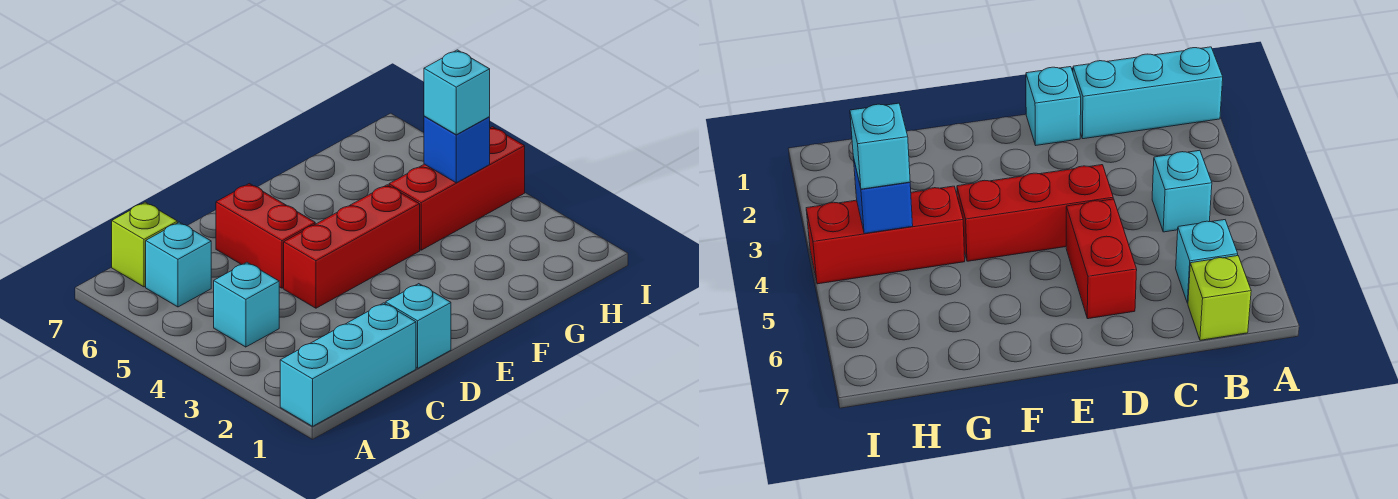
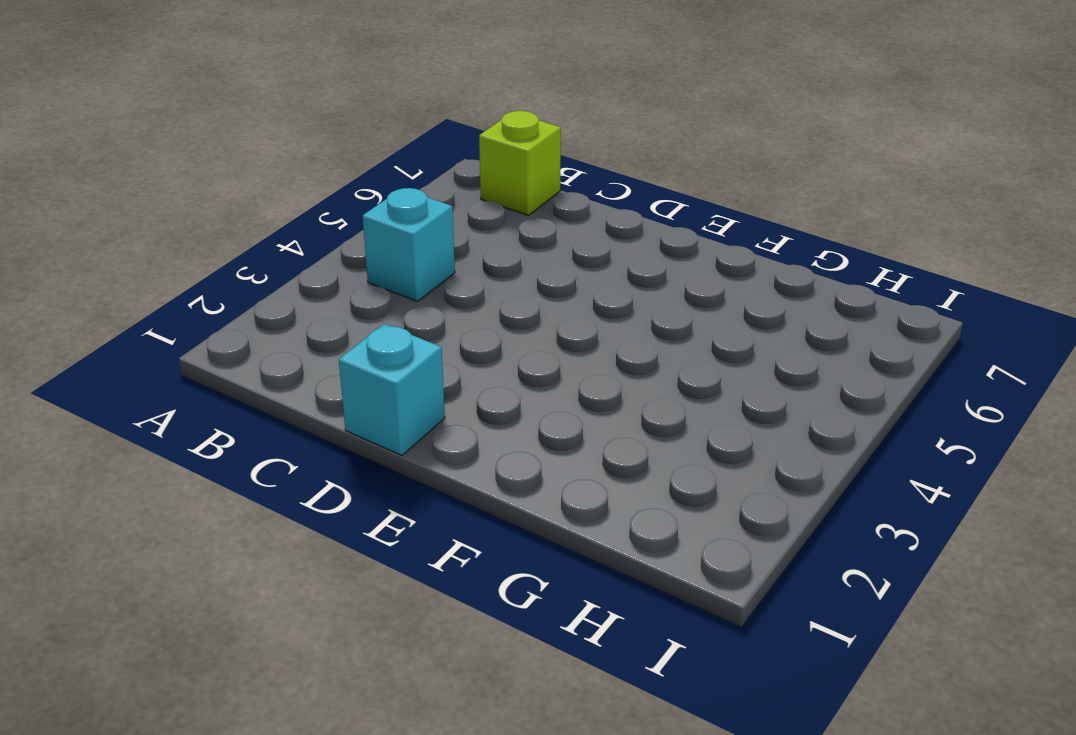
none -> cyan 1x3 brick [280,303,416,426]
none -> cyan 1x1 brick [146,222,211,307]

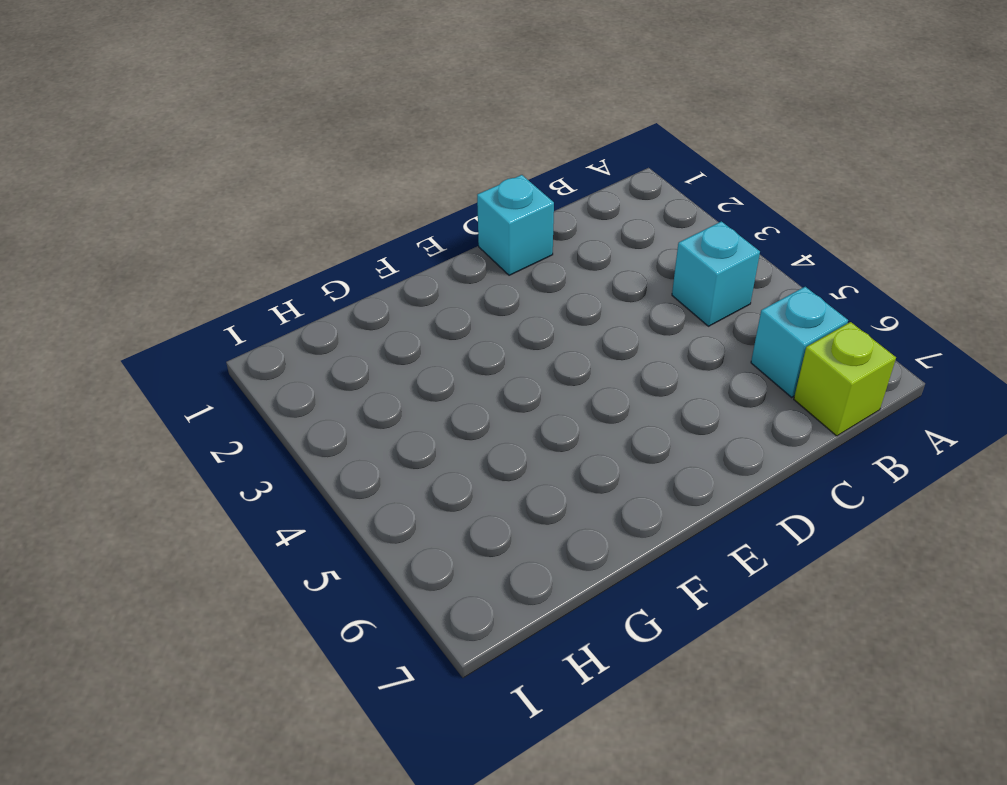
none -> cyan 1x3 brick [280,303,416,426]
none -> red 1x3 brick [284,185,420,308]

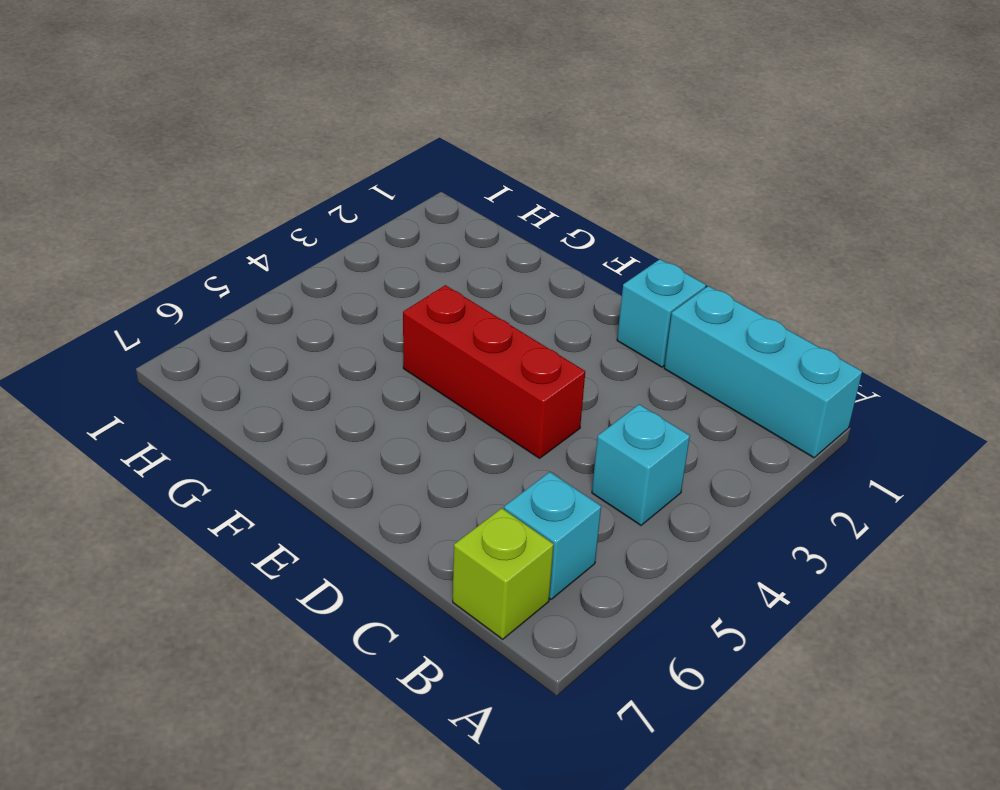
none -> red 1x2 brick [216,184,315,288]
none -> red 1x3 brick [389,127,525,250]

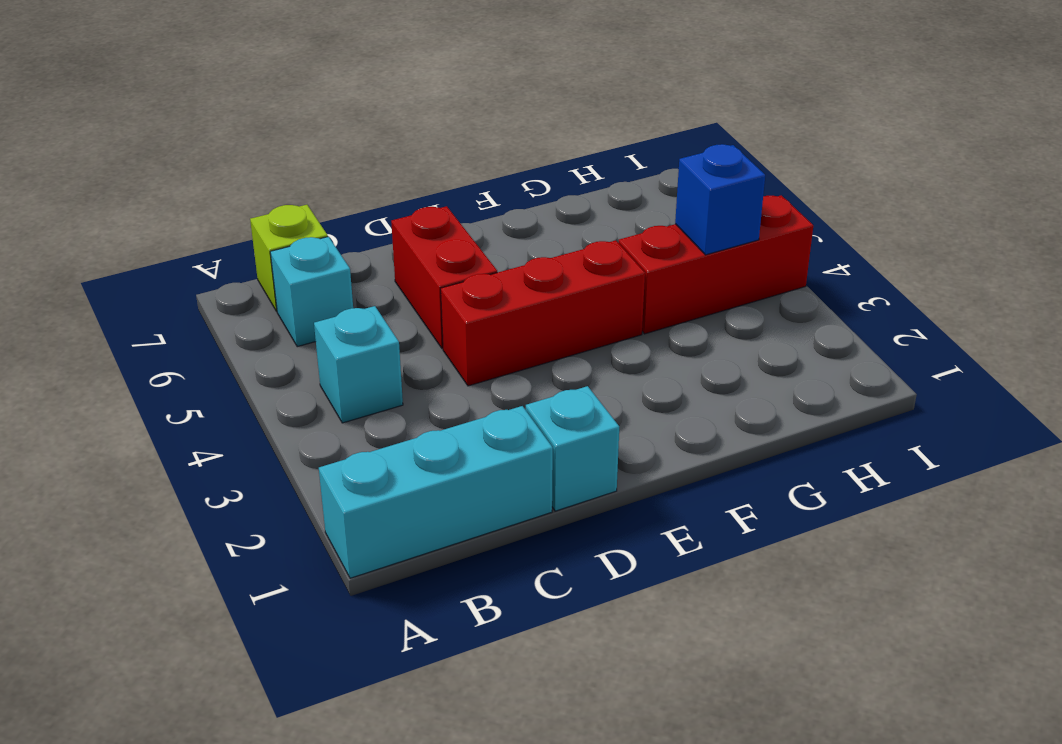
none -> cyan 1x1 brick [424,50,490,135]

